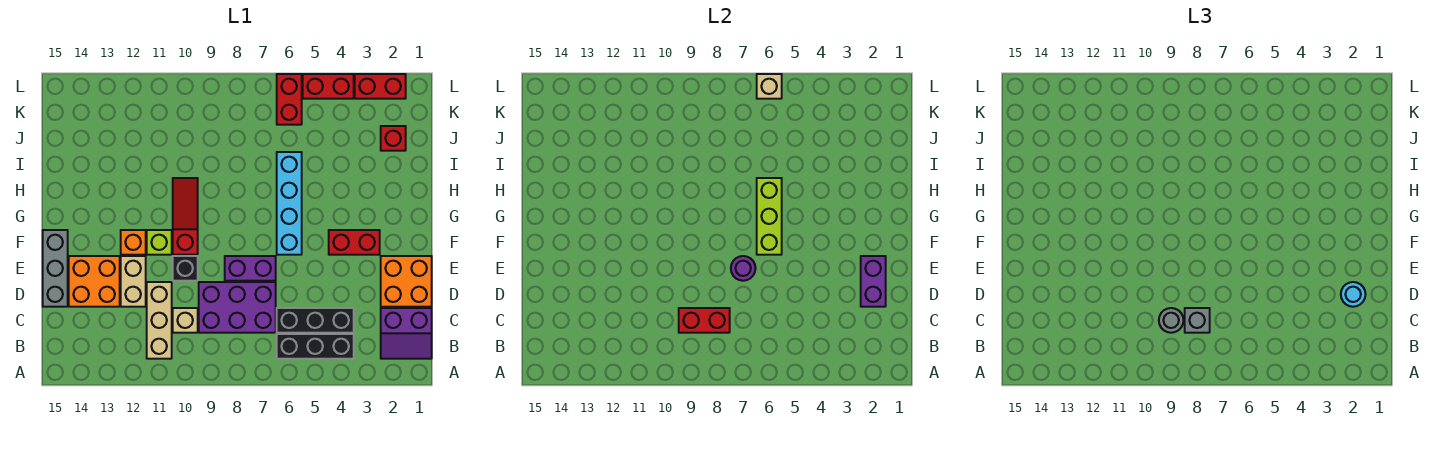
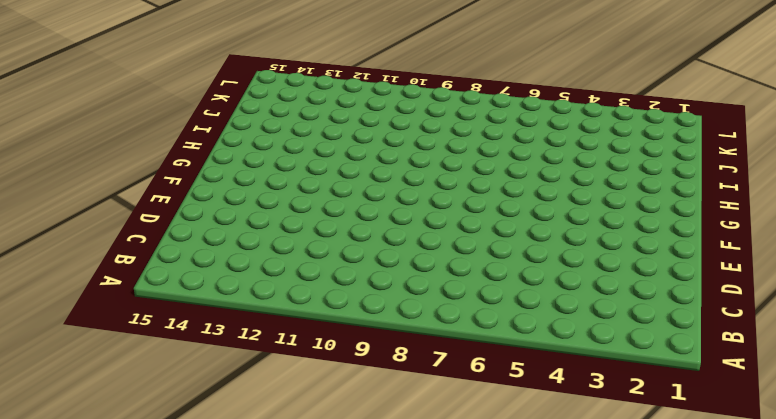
none -> purple 2x2 slope [381,308,432,359]
none -> black 1x3 brick [277,334,354,359]
none -> tan 1x3 brick [147,282,172,359]

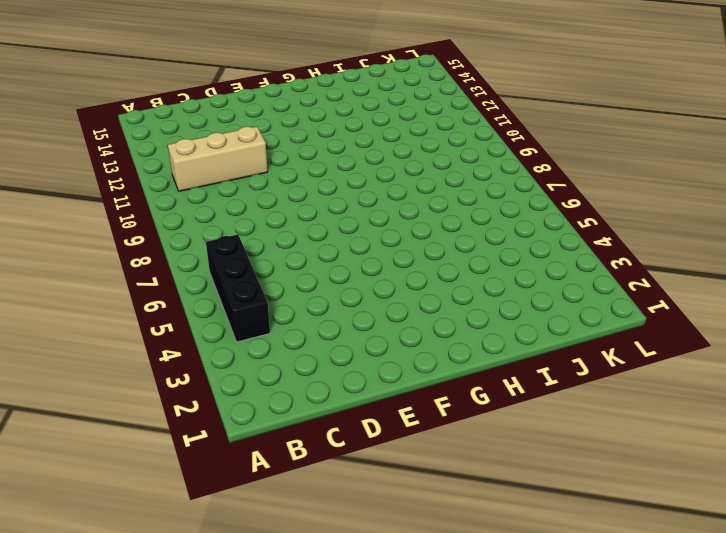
none -> purple 2x2 slope [381,308,432,359]
none -> black 1x3 brick [277,308,354,333]
none -> purple 2x3 brick [199,282,276,333]

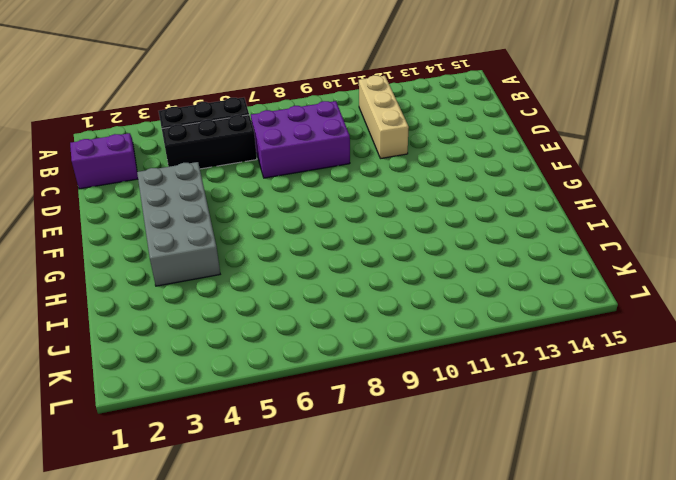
grey 2x4 brick [137,162,220,286] -> red 1x2 brick [329,230,380,255]
none -> tan 1x1 brick [173,308,198,333]
none -> orange 2x2 brick [381,256,432,307]
none -> tan 1x2 brick [121,256,146,307]

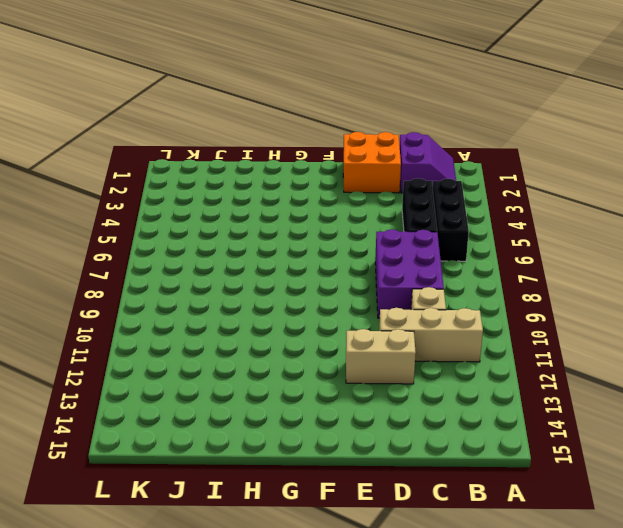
none -> orange 2x2 brick [69,256,120,307]
none -> grey 1x3 brick [43,230,68,307]
none -> purple 1x2 brick [225,256,276,281]

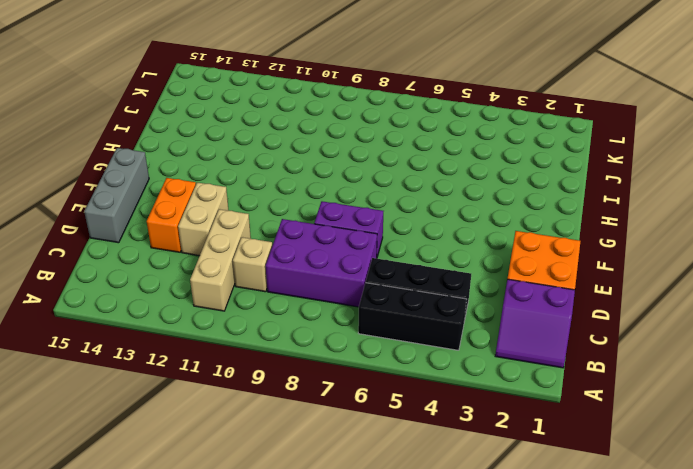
orange 1x2 brick [147,178,196,252] -> orange 2x2 brick [69,256,120,307]
none -> black 1x1 brick [173,256,198,281]
none -> red 1x2 brick [329,230,380,255]
none -> cyan 1x4 brick [277,152,302,255]

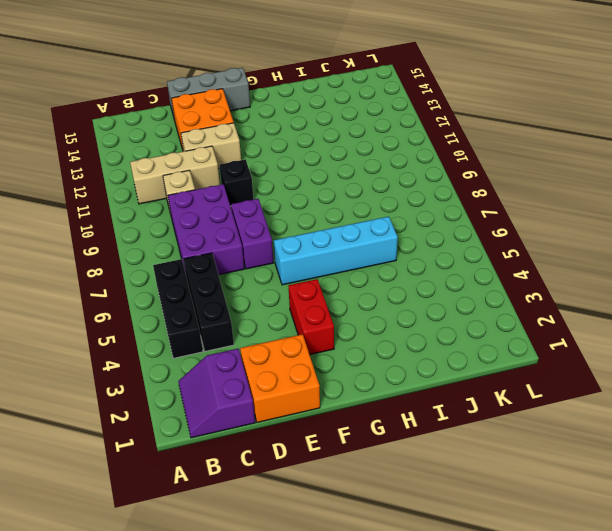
none -> red 1x3 slope [173,178,198,255]
none -> lime 1x1 brick [147,230,172,255]
none -> orange 1x1 brick [121,230,146,255]

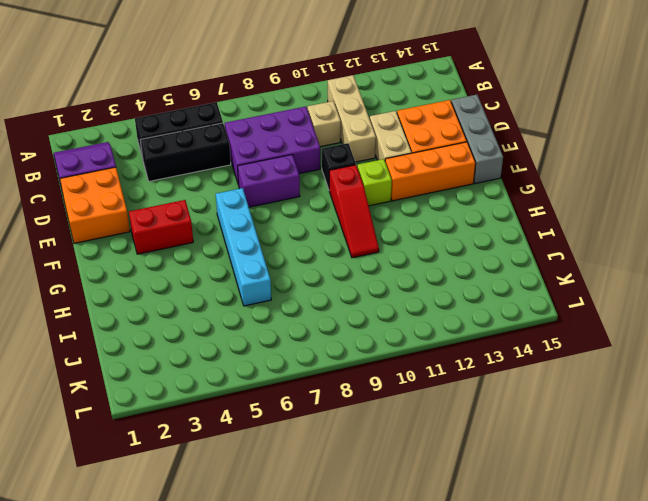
orange 1x3 brick [385,142,476,201] -> orange 1x1 brick [121,230,146,255]
none -> red 1x1 brick [381,126,406,151]
none -> red 1x2 brick [277,74,302,125]
none -> red 1x2 brick [355,74,406,99]

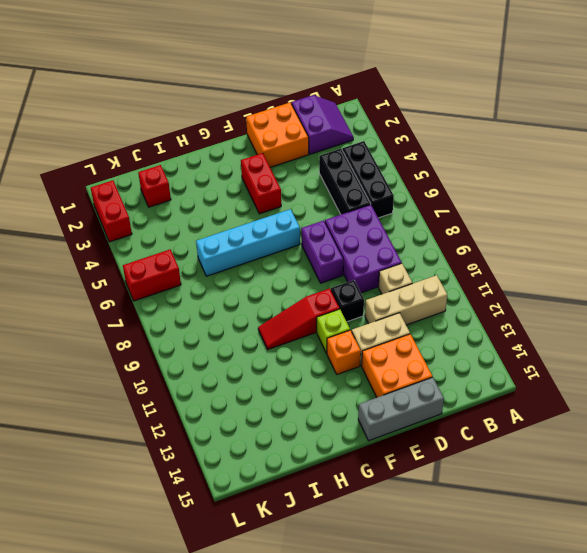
none -> red 1x2 brick [303,74,354,99]
none -> red 1x2 brick [679,308,730,333]
none -> purple 1x2 brick [861,256,886,307]

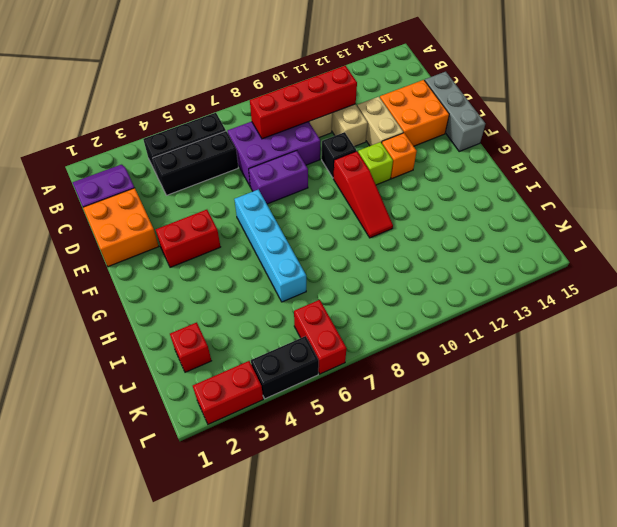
red 1x4 brick [250,66,357,139] -> red 1x2 brick [679,308,730,333]
black 1x2 brick [251,336,319,399] -> red 1x2 brick [303,74,354,99]
none -> purple 1x2 brick [861,256,886,307]
none -> purple 1x1 round brick [731,256,756,281]
none -> lime 1x3 brick [757,178,782,255]

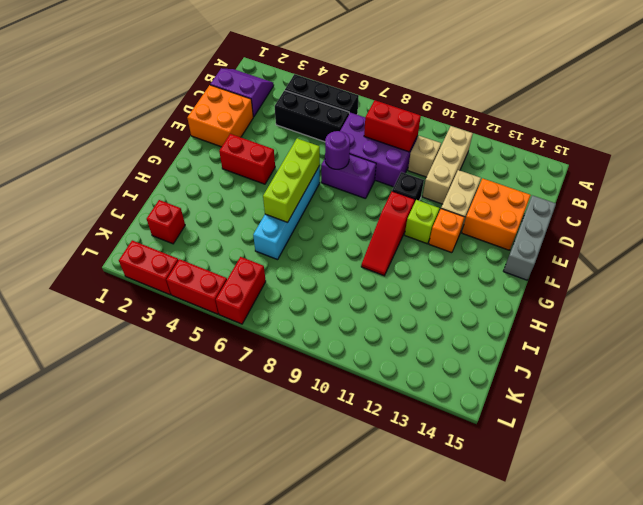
none -> purple 1x2 brick [861,256,886,307]
none -> tan 1x1 brick [757,74,782,99]
none -> grey 1x1 brick [1185,308,1210,333]

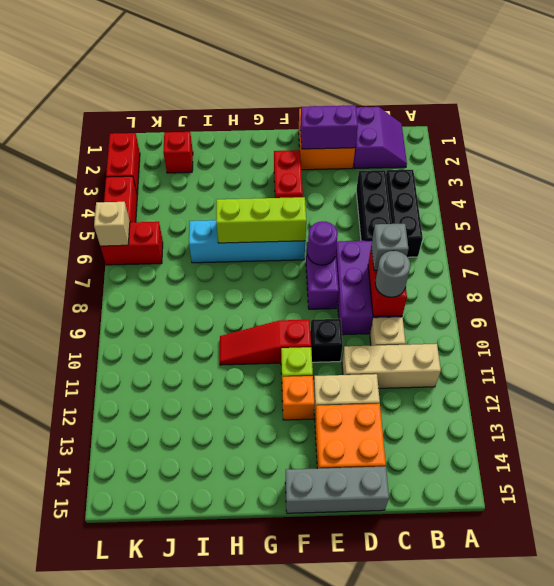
none -> cyan 1x1 round brick [1341,282,1366,307]

